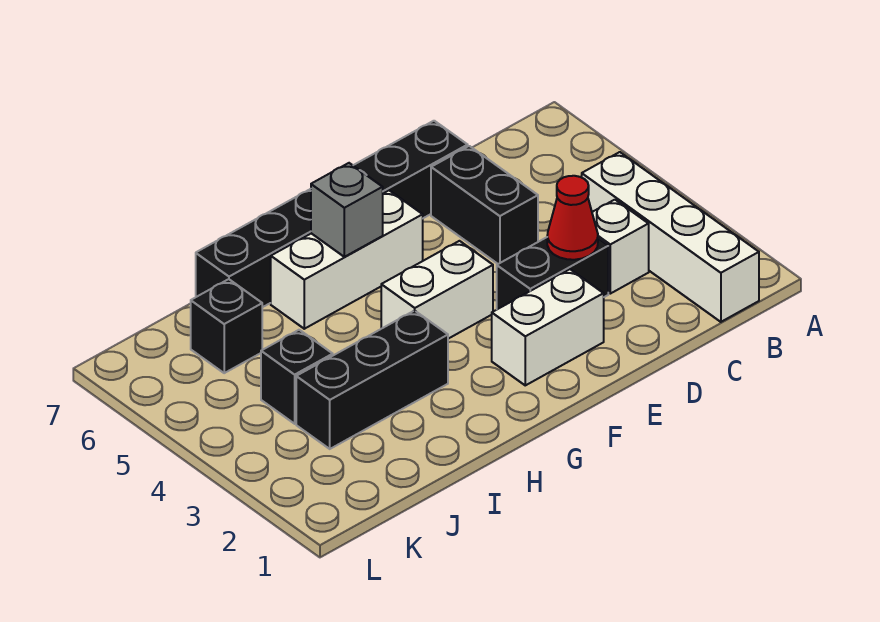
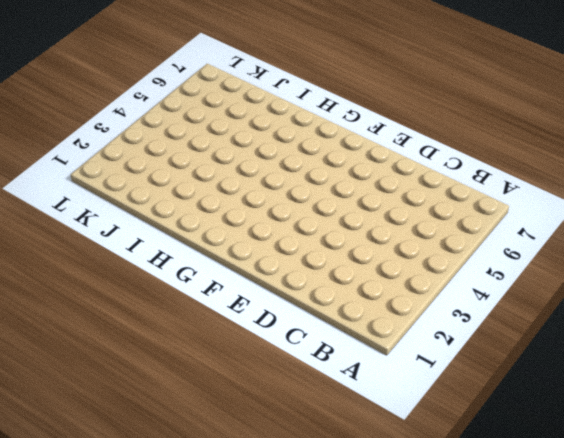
none -> white 1x4 brick [582,152,759,322]
none -> white 1x1 brick [592,200,649,294]
none -> black 1x2 brick [497,237,608,309]

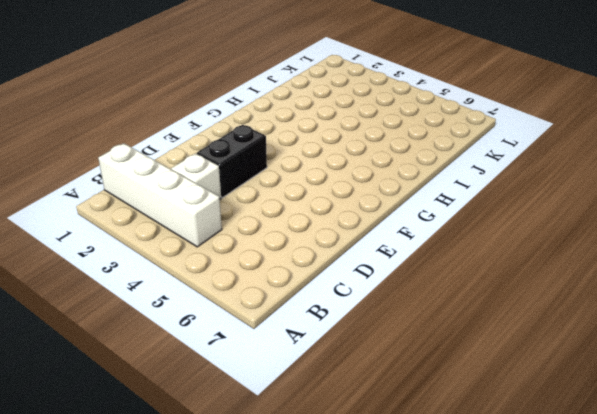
none -> black 1x2 brick [431,146,538,264]
none -> black 1x6 brick [196,121,468,307]
none -> white 1x2 brick [492,269,604,385]

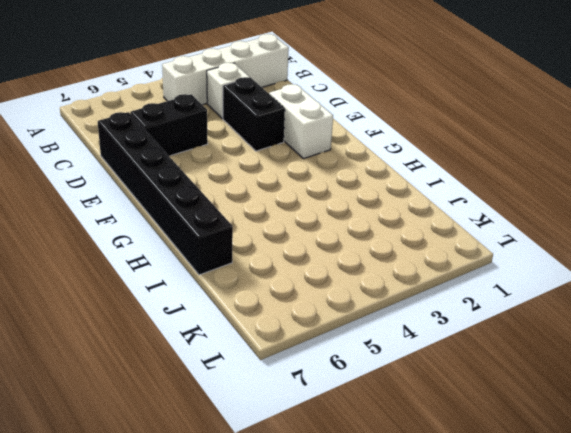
none -> white 1x2 brick [381,241,493,339]
none -> white 1x3 brick [271,190,423,329]
none -> black 1x3 brick [296,311,448,449]

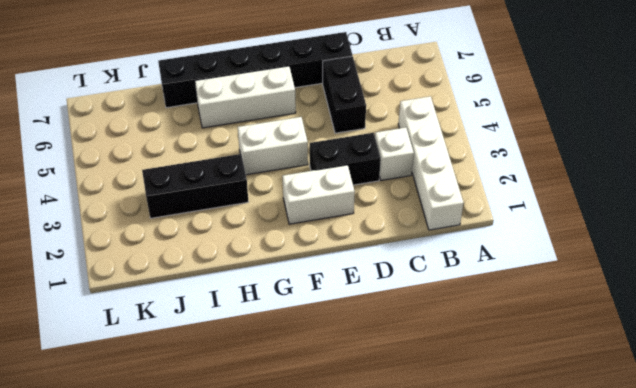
none -> black 1x1 brick [261,330,333,424]
none -> black 1x1 brick [191,279,262,373]
none -> red 1x1 cone [547,176,598,260]

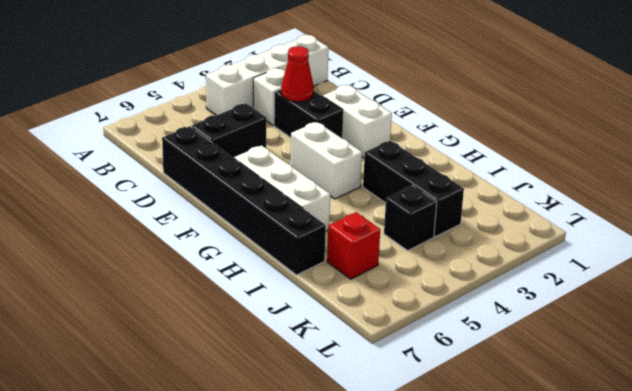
red 1x1 brick [327,212,380,279] -> black 1x1 brick [191,279,262,373]
none -> grey 1x1 brick [311,163,383,257]

